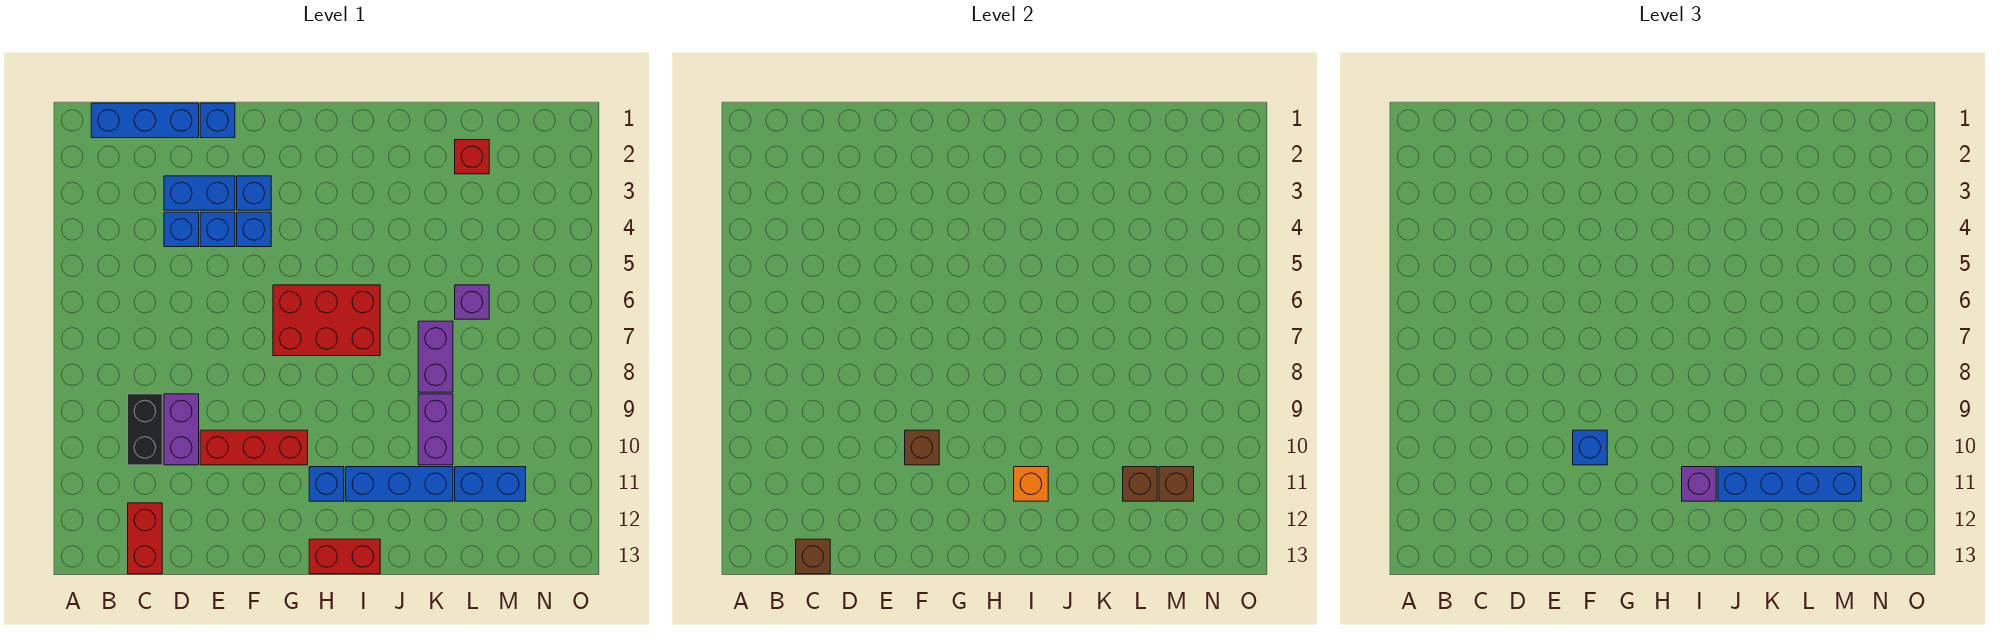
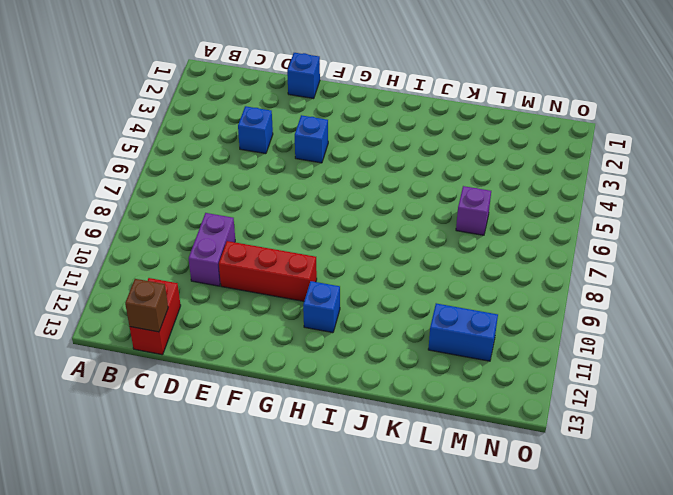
none -> blue 1x3 brick [91,103,199,138]
none -> black 1x2 brick [128,394,162,465]
none -> blue 1x2 brick [164,176,235,210]

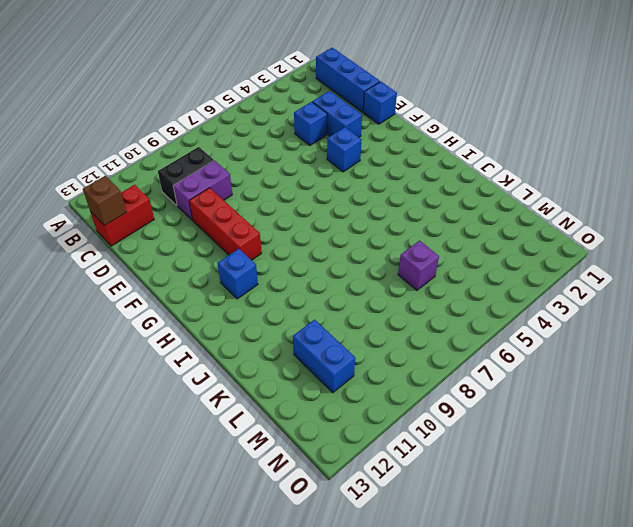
none -> blue 1x1 brick [200,212,235,247]
none -> blue 1x1 brick [237,176,271,210]
none -> red 2x3 brick [273,285,380,356]

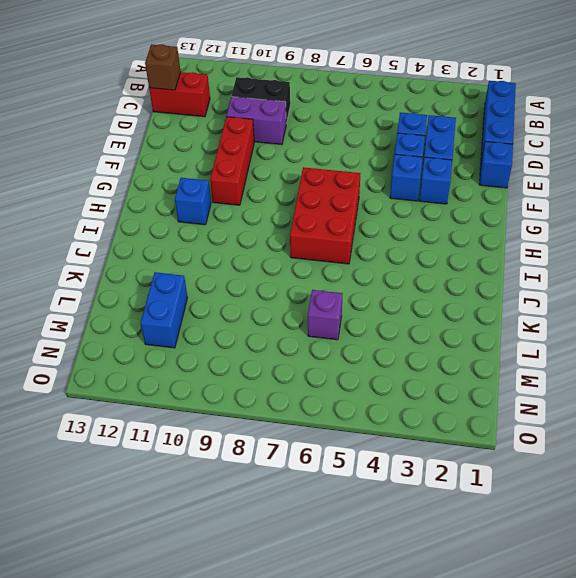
none -> red 1x2 brick [309,539,380,574]
none -> blue 1x3 brick [346,467,453,501]
none -> purple 1x2 brick [418,321,453,392]

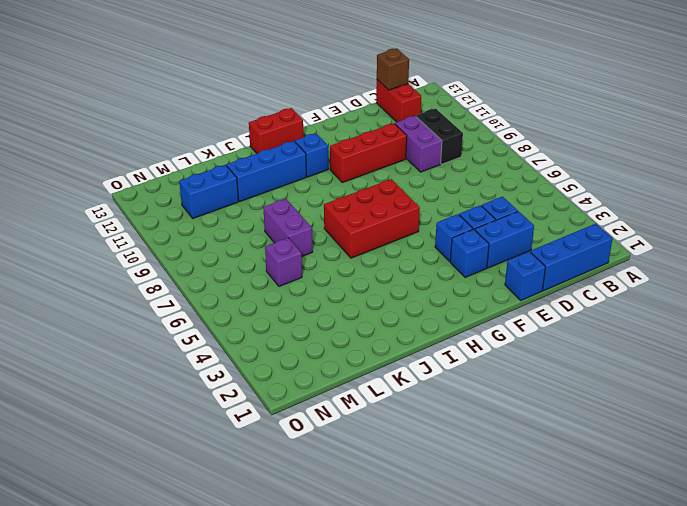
none -> purple 1x2 brick [418,394,453,465]
none -> red 1x1 brick [455,140,489,174]
none -> brown 1x1 brick [905,430,939,465]

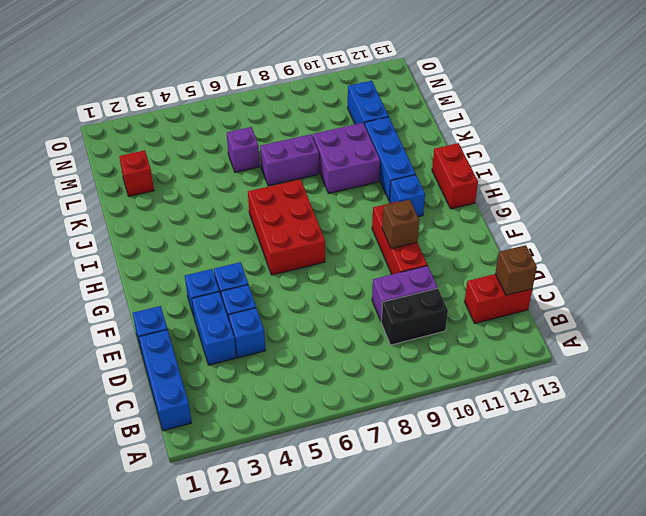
purple 2x2 brick [313,123,380,194] -> purple 1x2 brick [418,394,453,465]
none -> orange 1x1 brick [1014,467,1048,501]
none -> brown 1x1 brick [1123,467,1157,501]
none -> brown 1x1 brick [1159,467,1194,501]

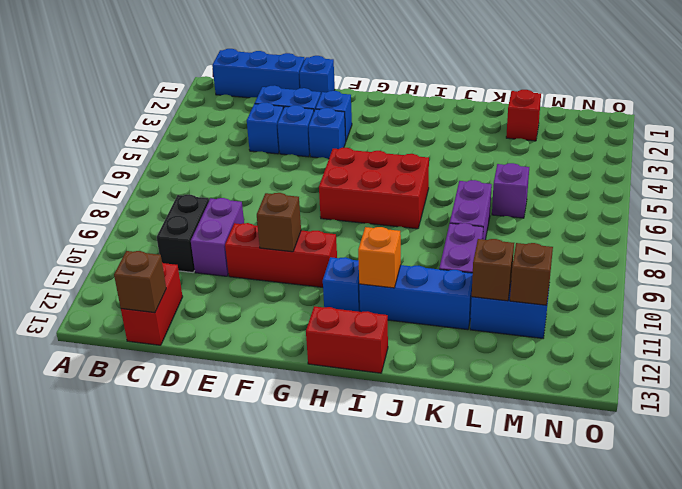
none -> blue 1x1 brick [1573,430,1607,465]
none -> purple 1x1 brick [1682,467,1716,501]
none -> blue 1x4 brick [1718,467,1862,501]

